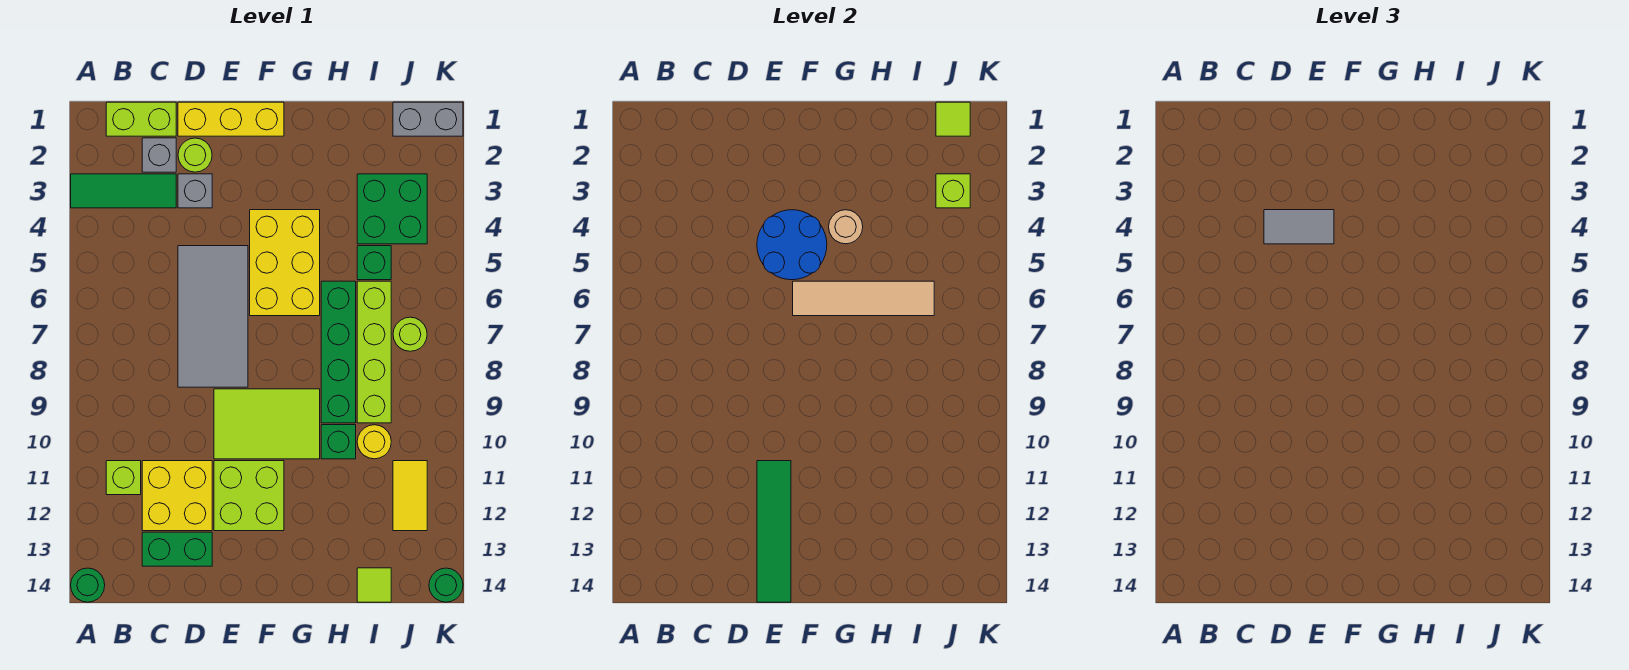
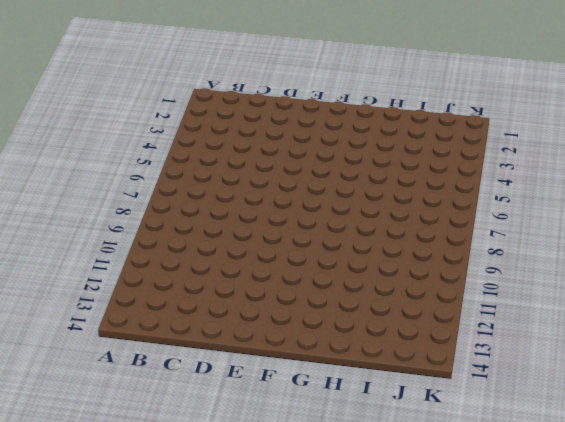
none -> green 1x3 tile [71,174,176,208]
none -> green 1x1 round brick [71,568,105,602]
none -> lime 1x2 brick [106,102,176,136]
none -> lime 1x1 brick [106,461,141,495]

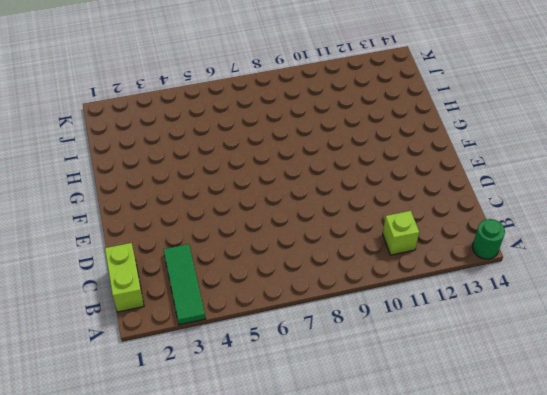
none -> grey 1x1 brick [142,138,176,172]
none -> yellow 2x2 brick [142,461,212,531]
none -> green 1x2 brick [142,532,212,566]
none -> yellow 1x3 brick [178,102,284,136]

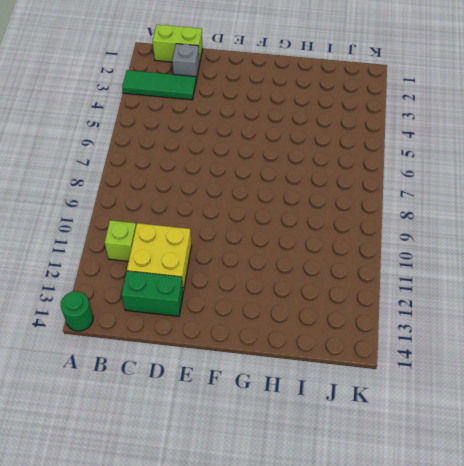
none -> yellow 1x3 brick [178,102,284,136]
none -> lime 1x1 round brick [178,138,212,172]
none -> grey 1x1 brick [178,174,212,208]
none -> grey 2x4 tile [178,246,248,387]

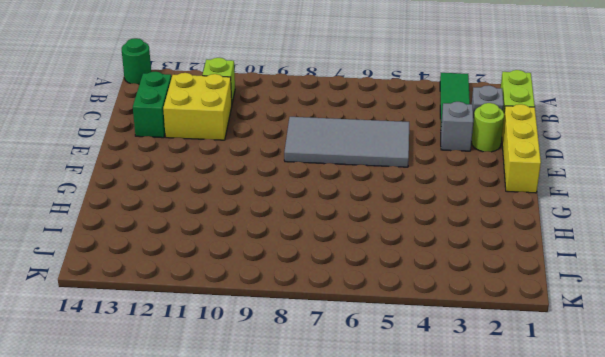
none -> lime 2x3 tile [214,389,320,459]
none -> lime 2x2 brick [214,461,284,531]
none -> yellow 2x3 brick [250,210,320,316]
none -> green 1x4 brick [321,281,356,423]

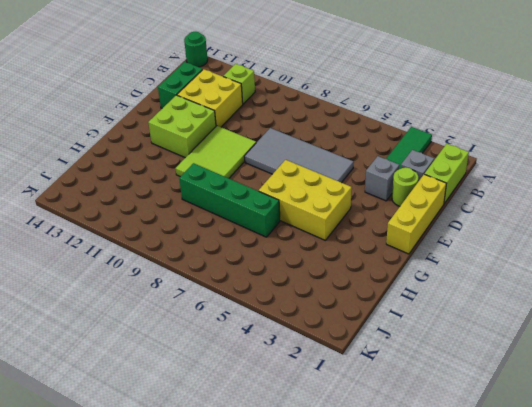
none -> green 1x1 brick [321,425,356,459]
none -> green 2x2 brick [357,174,427,244]
none -> green 1x1 brick [357,246,391,280]
none -> lime 1x4 brick [357,281,391,423]

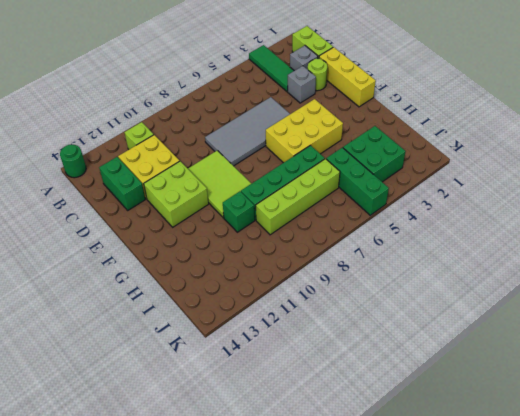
green 1x3 brick [326,148,389,215] -> green 1x1 brick [357,246,391,280]
none -> yellow 1x1 round brick [357,425,391,459]
none -> lime 1x1 tile [357,568,391,602]
none -> grey 1x2 brick [393,102,463,136]
none -> lime 1x1 round brick [393,317,427,351]

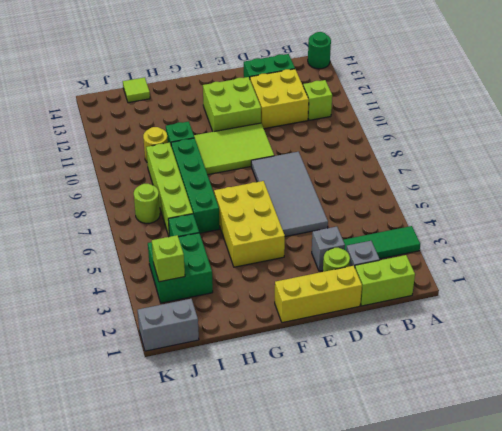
none -> yellow 1x2 tile [393,461,427,531]
none -> green 1x1 round brick [429,568,463,602]
none -> blue 2x2 round brick [757,210,827,280]
none -> green 1x4 tile [757,461,791,602]

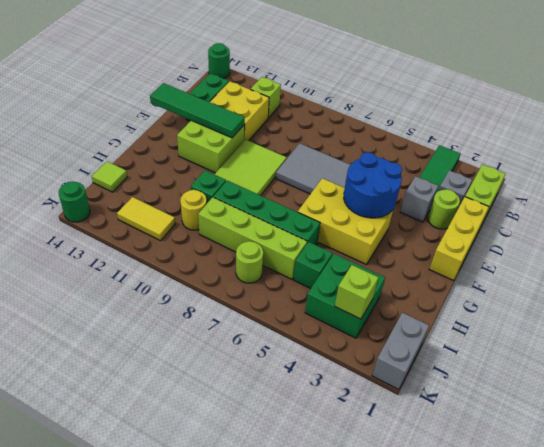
none -> tan 1x4 tile [793,281,934,316]
none -> tan 1x1 round brick [829,210,863,244]
none -> lime 1x1 tile [936,102,970,136]
none -> grey 1x2 tile [1264,210,1334,244]

